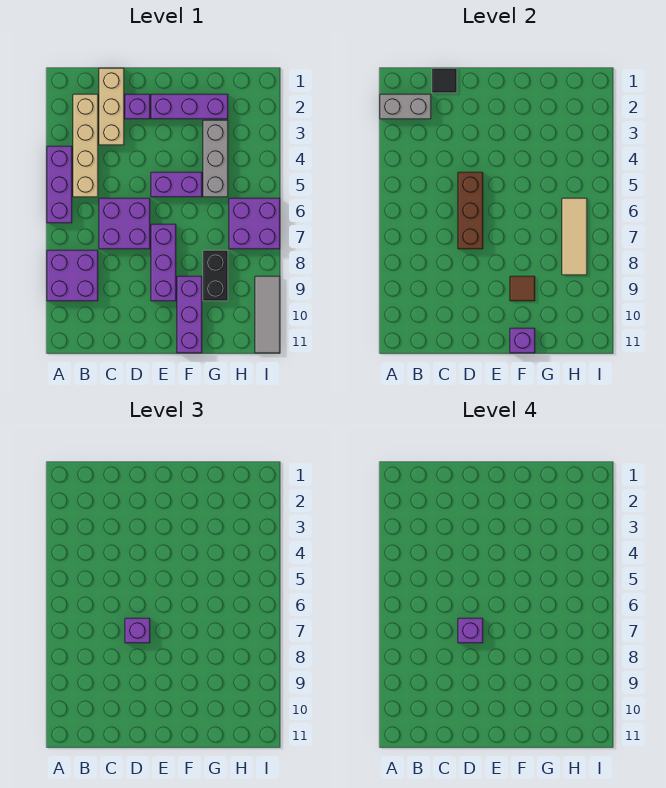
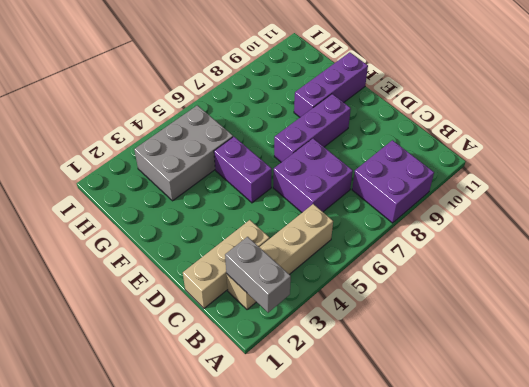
grey 2x3 brick [134,105,233,201] -> grey 1x3 brick [203,120,228,197]
none -> purple 1x3 brick [47,146,72,223]
none -> purple 1x1 brick [125,94,150,119]
none -> purple 1x3 brick [151,94,228,119]

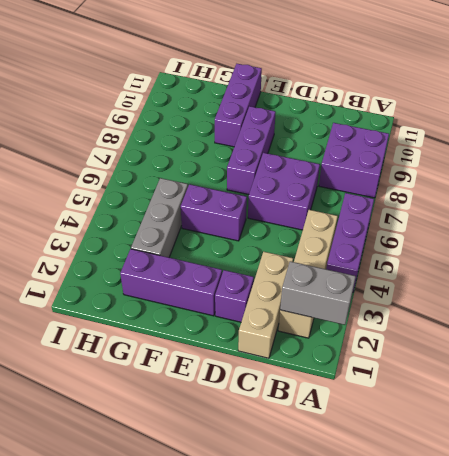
none -> black 1x2 brick [203,250,228,301]
none -> purple 2x2 brick [229,198,280,249]
none -> grey 1x3 tile [255,276,280,353]

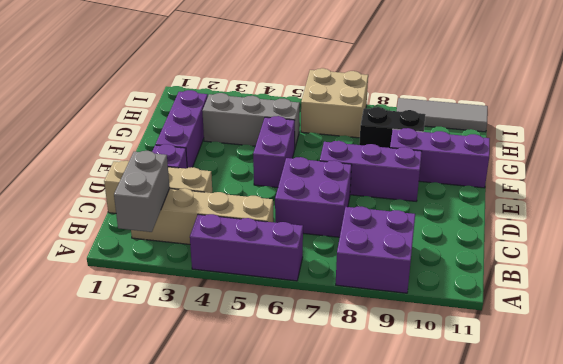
tan 2x2 brick [301,68,368,138] -> purple 2x2 brick [229,198,280,249]
none -> black 1x1 tile [432,68,457,93]
none -> brown 1x3 brick [458,172,483,249]
none -> brown 1x1 tile [510,276,535,301]

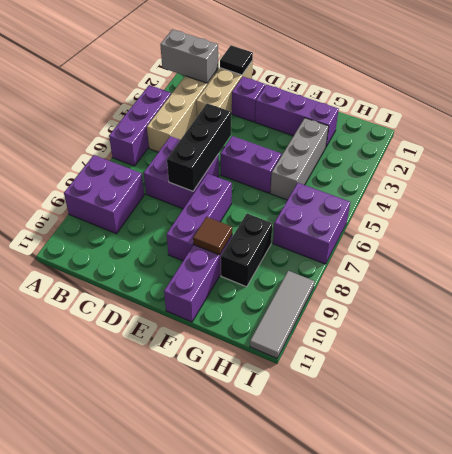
black 1x3 brick [167,103,231,191] -> brown 1x3 brick [458,172,483,249]
none -> purple 1x1 brick [510,328,535,353]
none -> tan 1x3 tile [562,198,587,275]
none -> purple 1x1 brick [125,618,150,643]

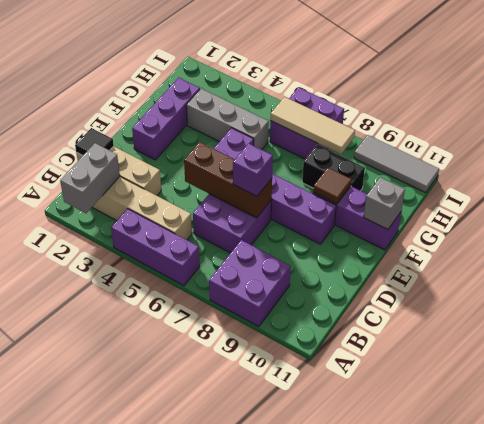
grey 1x1 brick [364,177,405,229] -> purple 1x1 brick [510,328,535,353]
none -> purple 1x1 brick [125,94,150,119]
none -> purple 1x1 brick [458,618,483,643]

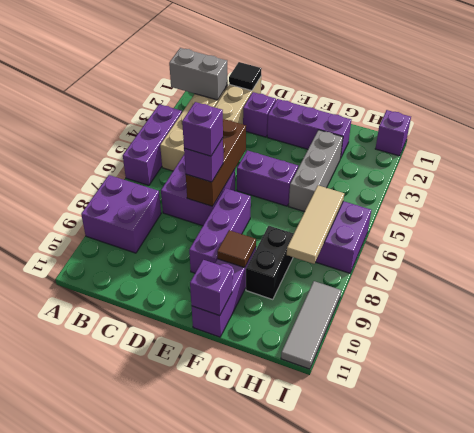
purple 1x1 brick [375,110,411,156] -> none

